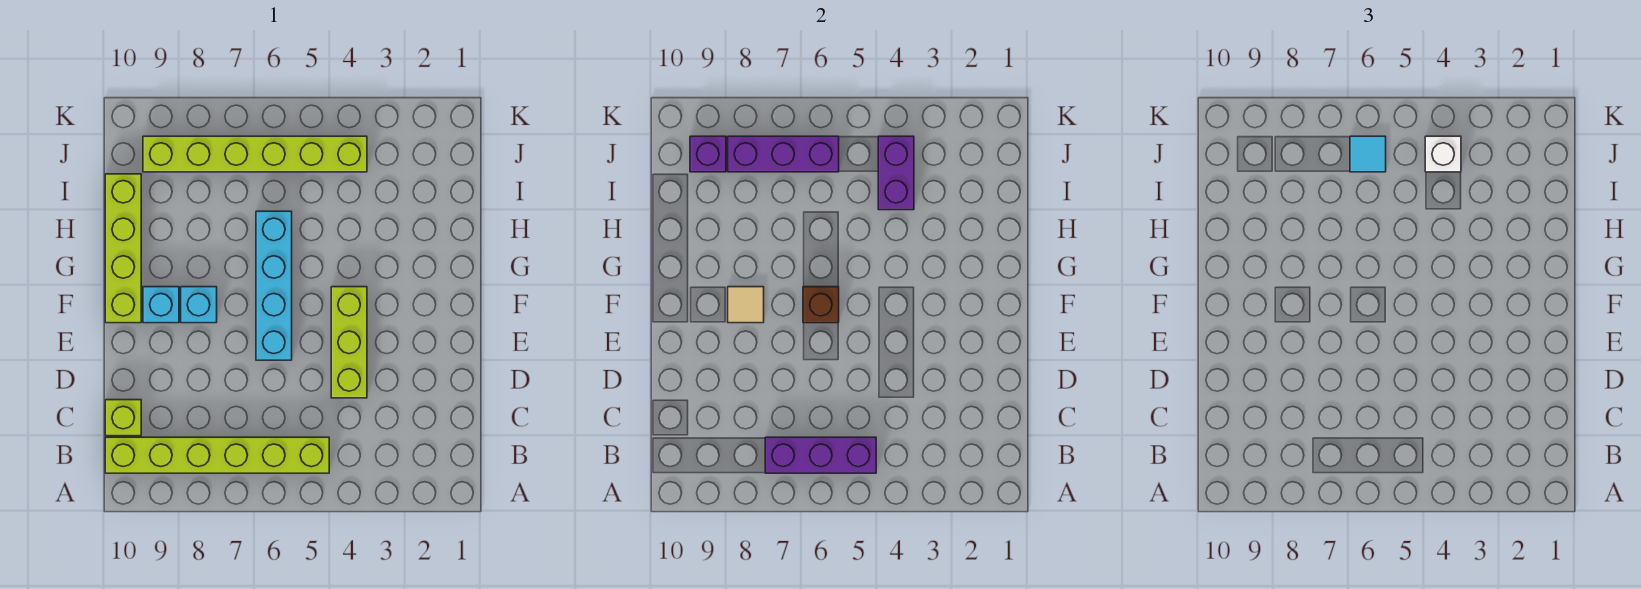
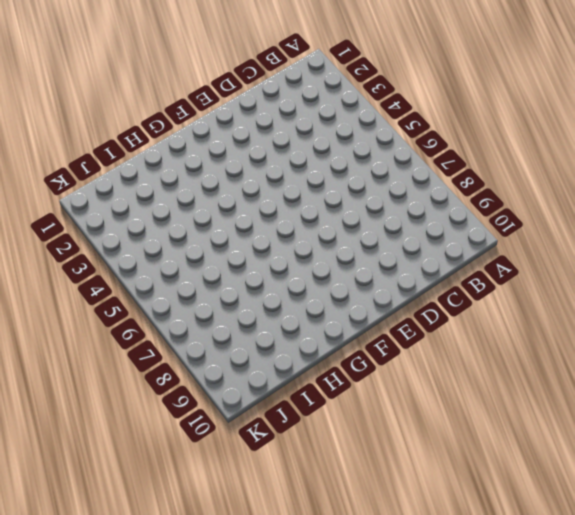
none -> lime 1x6 brick [105,437,329,473]
none -> lime 1x1 brick [105,400,141,436]
none -> lime 1x3 brick [331,287,367,398]

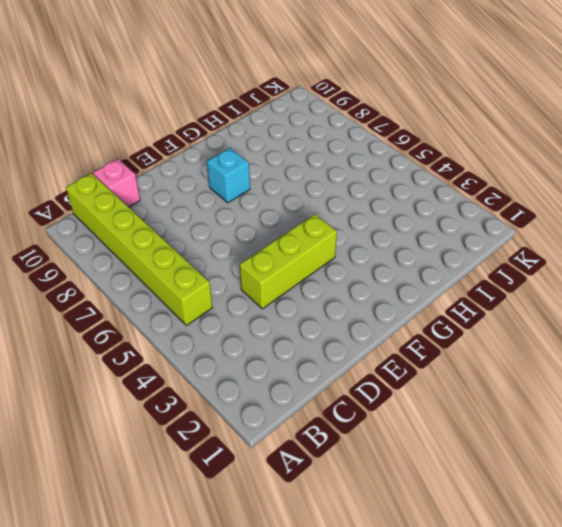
pink 1x1 brick [93,159,140,207] -> lime 1x1 brick [105,400,141,436]
none -> cyan 1x4 brick [256,211,292,360]
none -> cyan 1x1 brick [143,287,179,323]
none -> lime 1x4 brick [105,174,141,323]

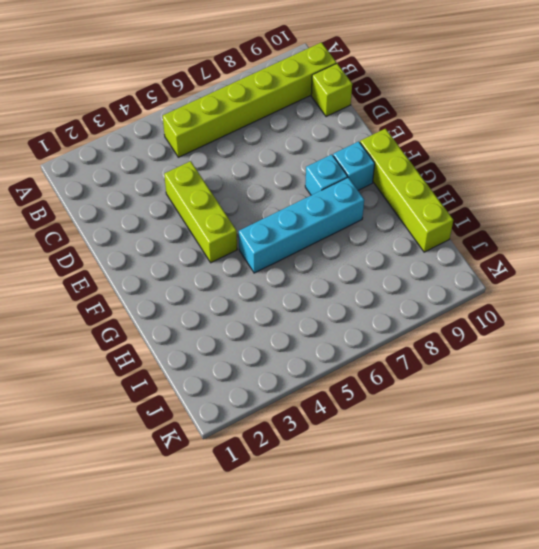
cyan 1x4 brick [239,177,364,273] -> cyan 1x4 brick turned to [256,211,292,360]
none -> lime 1x6 brick [143,136,367,172]
none -> purple 1x3 brick [765,437,876,473]
none -> brown 1x1 brick [803,287,839,323]

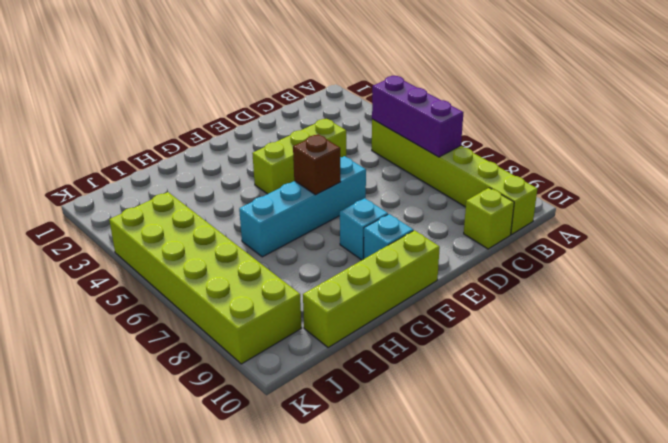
lime 2x6 brick [109,192,301,364] -> lime 1x6 brick [143,136,367,172]
none -> tan 1x1 tile [728,287,764,323]
none -> purple 1x2 brick [878,136,914,210]
none -> purple 1x3 brick [728,136,839,172]

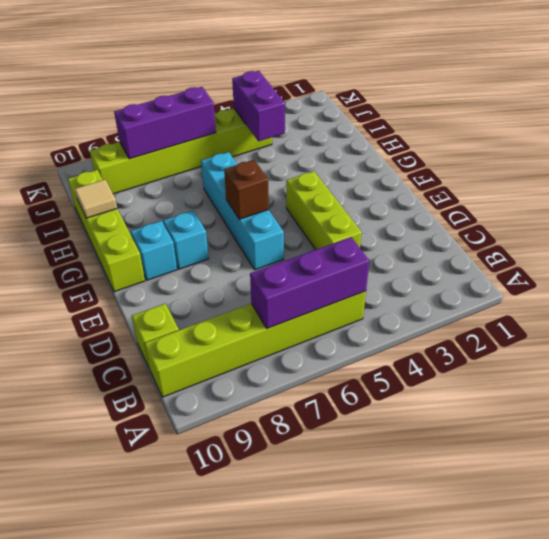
tan 1x1 tile [75,180,117,218] -> tan 1x1 tile moved to [728,287,764,323]
none -> purple 1x1 brick [690,136,726,172]
none -> white 1x1 brick [1425,136,1461,172]
none -> cyan 1x1 tile [1350,136,1386,172]

